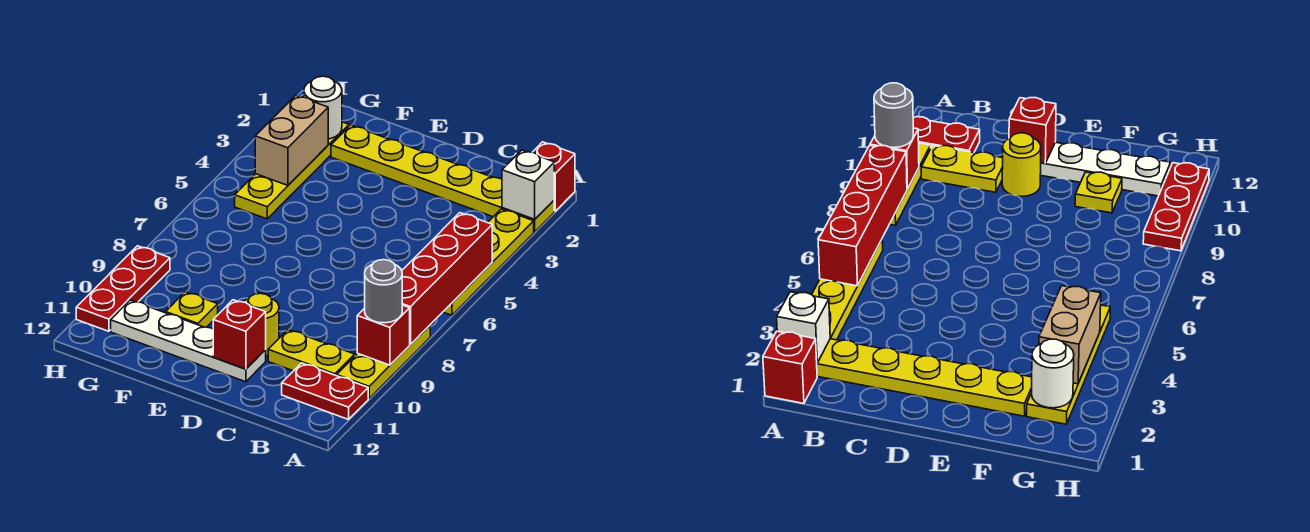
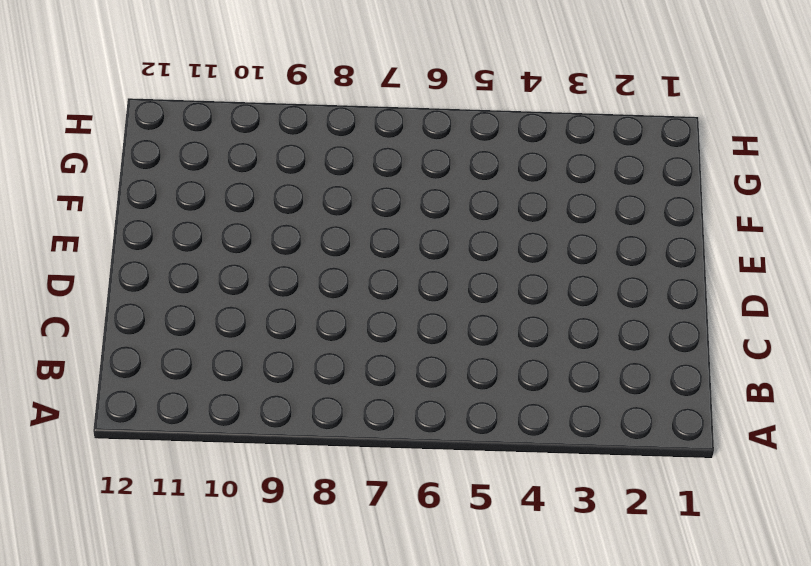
none -> red 1x1 brick [532,142,575,211]
none -> yellow 1x6 plate [331,125,554,232]
none -> yellow 1x4 plate [443,209,534,315]

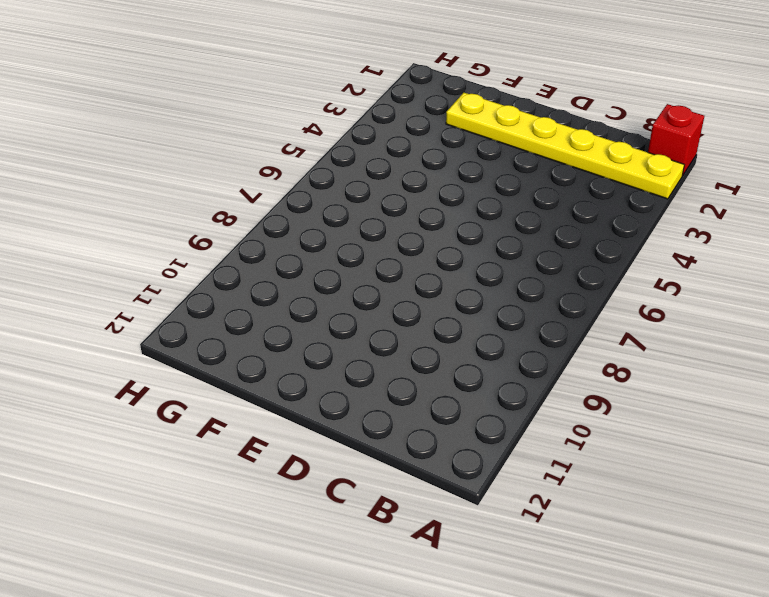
none -> yellow 1x4 plate [443,209,534,315]
none -> yellow 1x3 plate [337,325,430,399]
none -> red 1x2 plate [282,363,368,420]

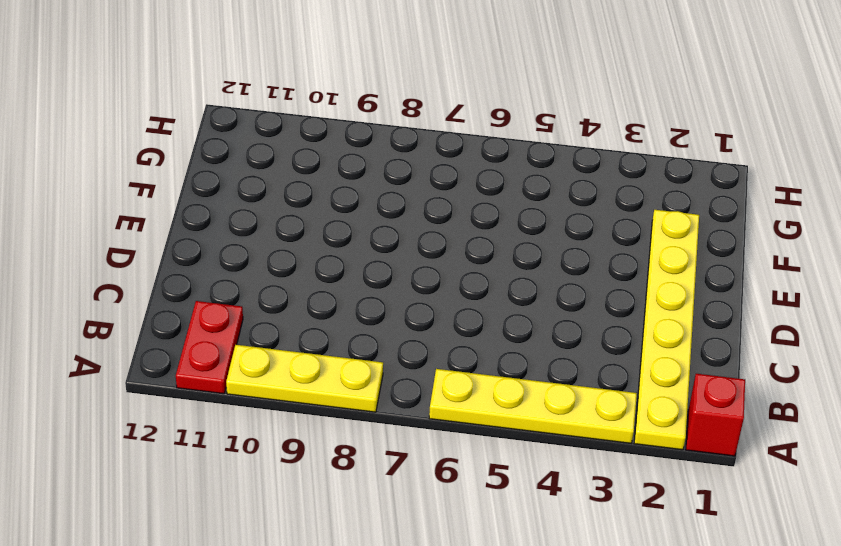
none -> yellow 1x2 plate [268,330,355,376]
none -> yellow 1x1 round brick [244,293,279,356]
none -> white 1x4 plate [111,300,266,382]

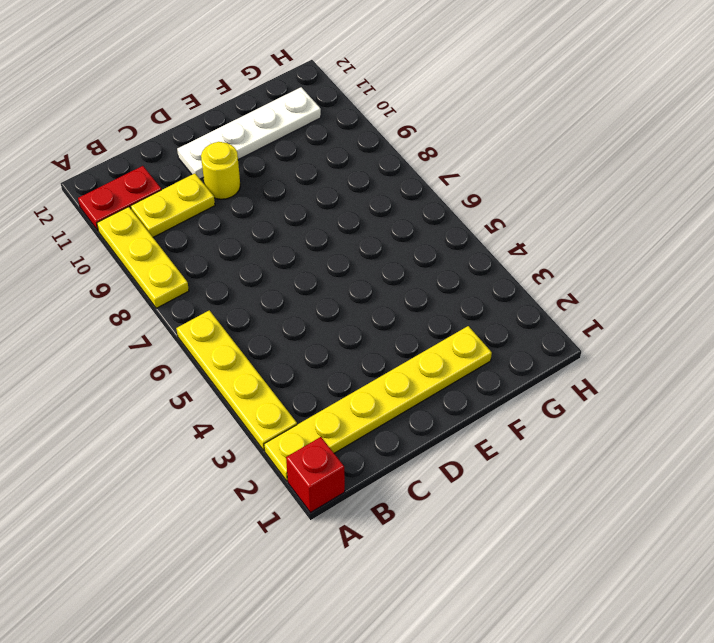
none -> yellow 1x1 plate [165,292,218,327]
none -> yellow 1x4 plate [235,122,349,219]
none -> red 1x3 plate [76,246,170,331]

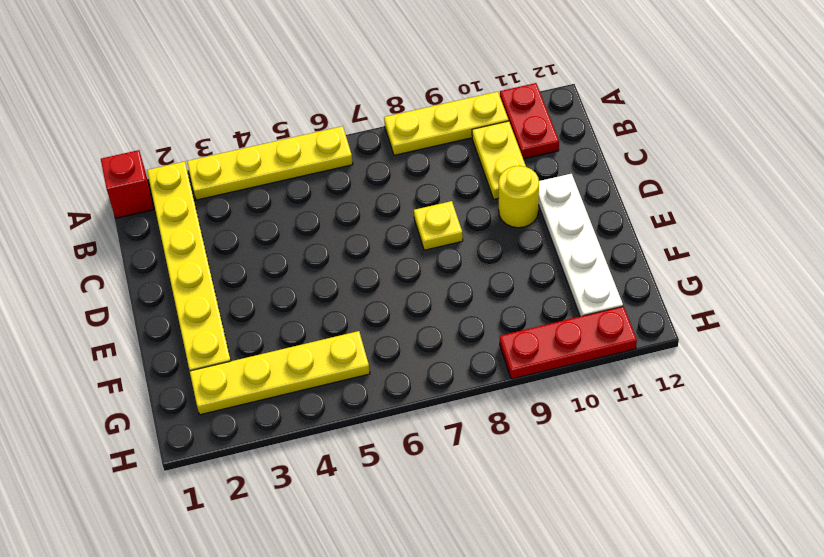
yellow 1x1 plate [414,201,463,250] -> yellow 1x1 plate moved to [165,292,218,327]
none -> white 1x1 brick [502,150,554,219]
none -> red 1x4 brick [402,213,492,344]
none -> red 1x1 brick [357,305,410,365]

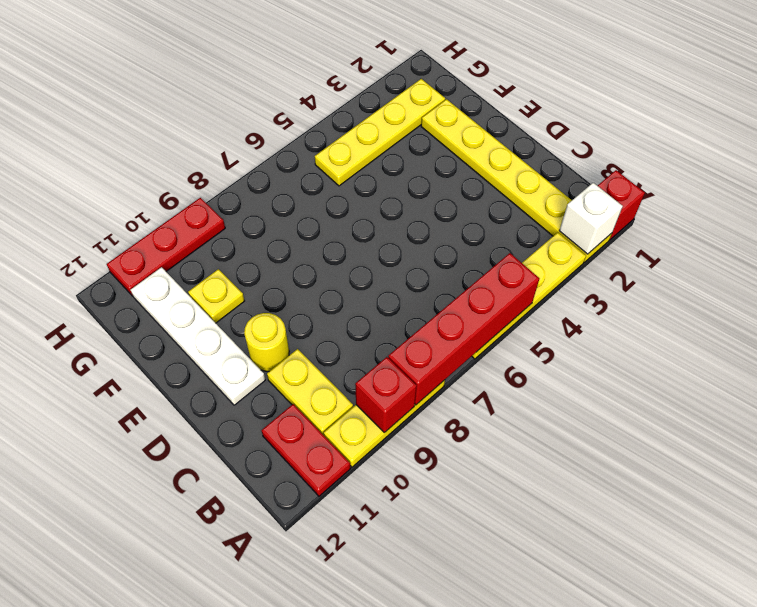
none -> red 1x1 brick [213,300,266,369]
none -> white 1x1 round brick [304,76,342,139]
none -> tan 1x2 brick [255,95,328,185]

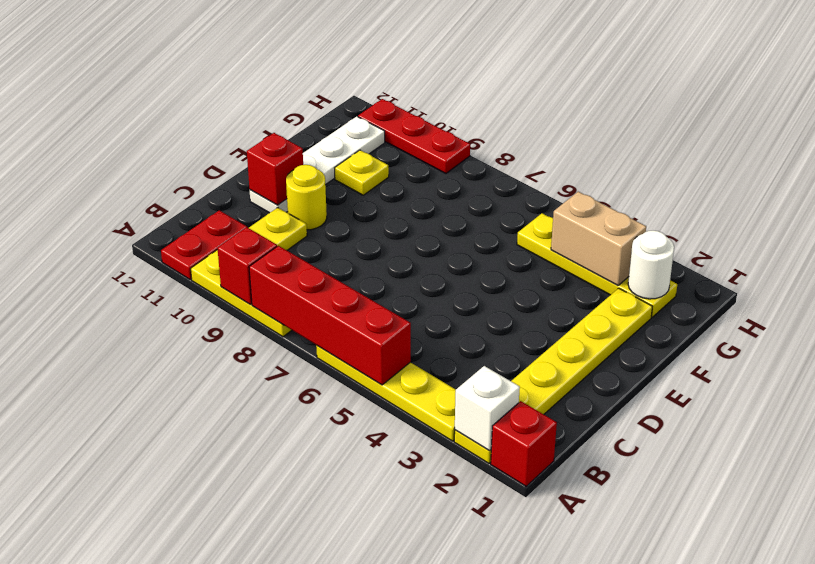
none -> grey 1x1 round brick [365,260,402,323]

